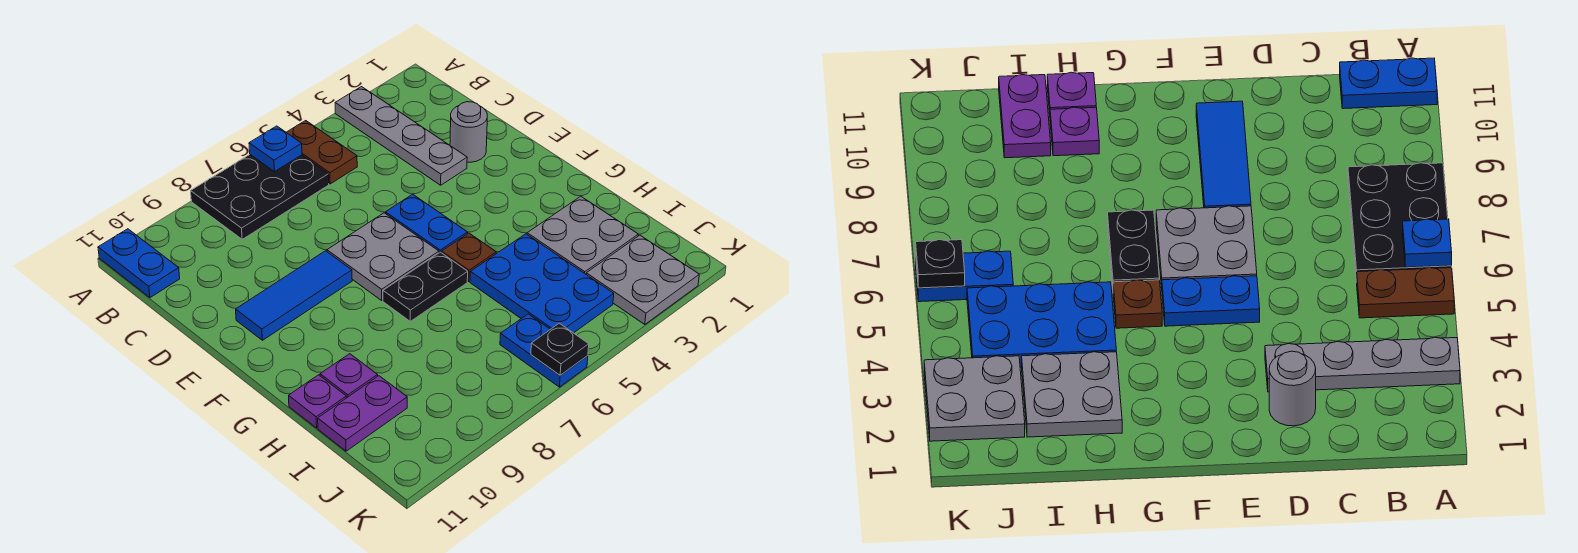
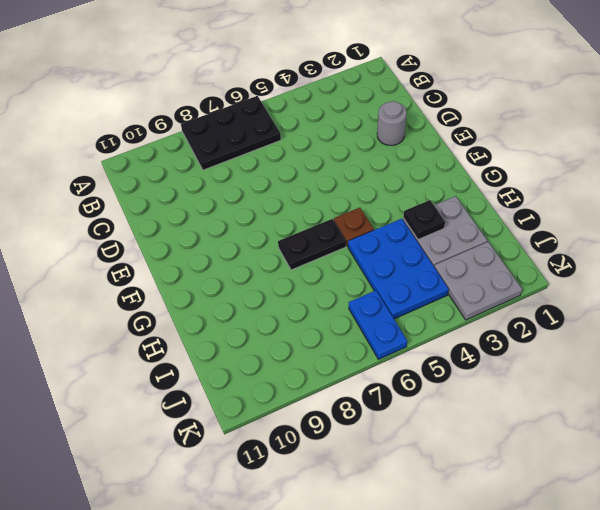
black 1x1 plate [403,200,445,239] -> black 1x1 plate moved to [531,323,589,375]
none -> grey 1x4 plate [335,87,467,185]
none -> brown 1x2 plate [286,121,357,184]
none -> blue 1x2 plate [98,229,180,298]

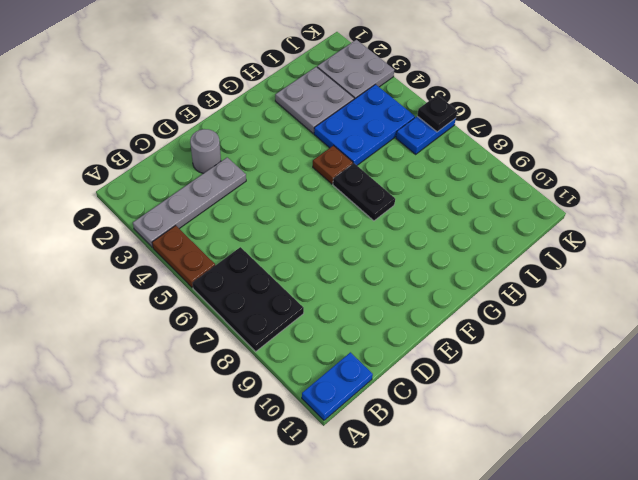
brown 1x2 plate [152,225,215,288] -> brown 1x2 plate turned to [286,121,357,184]
none -> blue 1x2 plate [386,194,468,253]
none -> grey 2x2 plate [327,213,439,300]
none -> blue 1x3 tile [236,251,352,340]

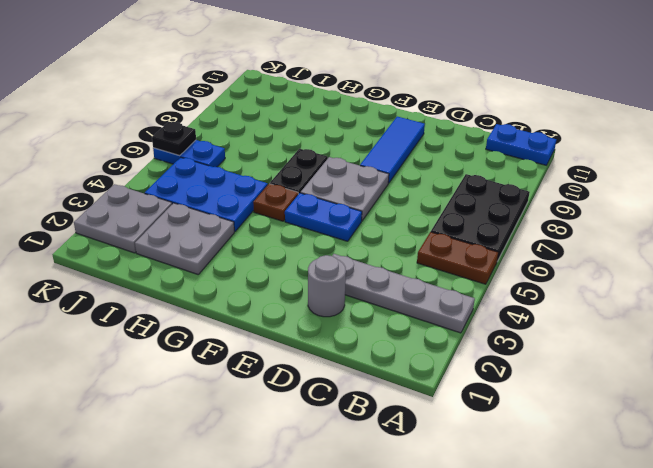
none -> purple 1x1 plate [320,354,378,398]
none -> purple 1x1 plate [289,375,346,428]
none -> purple 1x2 plate [318,376,407,451]

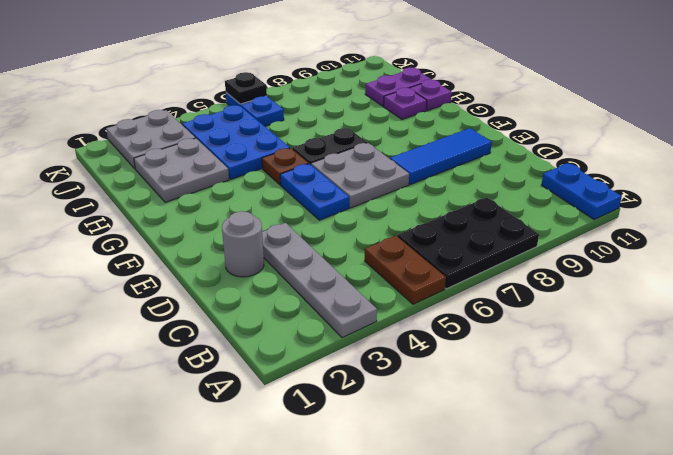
none -> blue 1x1 plate [249,126,302,172]

